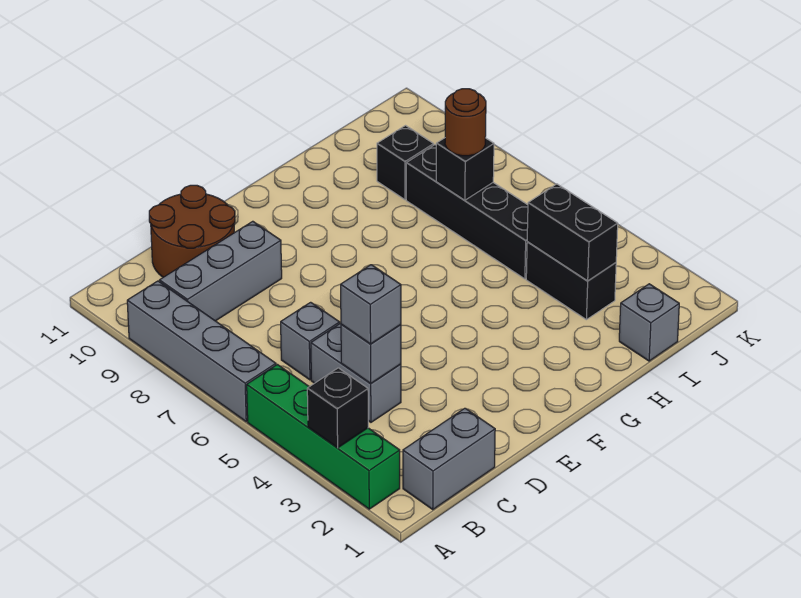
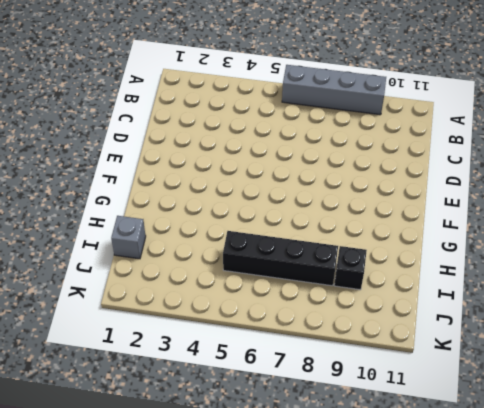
none -> green 1x4 brick [247,364,400,509]
none -> grey 1x2 brick [403,408,495,509]
none -> grey 1x3 brick [159,221,282,321]

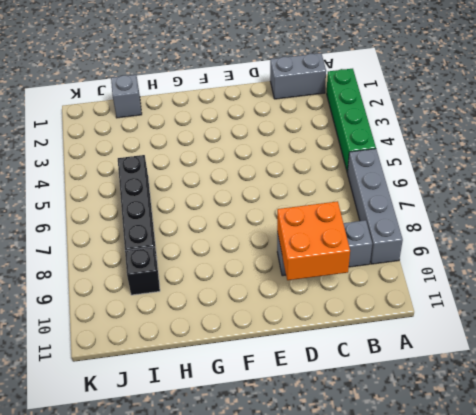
orange 2x2 brick [277,201,350,280] -> none
none -> grey 1x2 brick [311,323,401,422]
none -> grey 1x1 brick [281,302,340,380]
none -> brown 2x2 round brick [149,185,235,277]

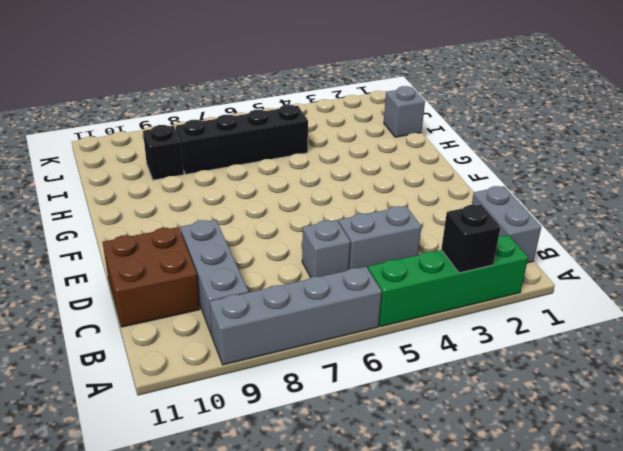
brown 2x2 brick [103,227,200,327] -> brown 2x2 round brick [149,185,235,277]
none -> black 1x2 brick [526,242,616,320]
none -> grey 1x1 brick [341,324,401,384]
none -> black 1x2 brick [527,184,618,281]

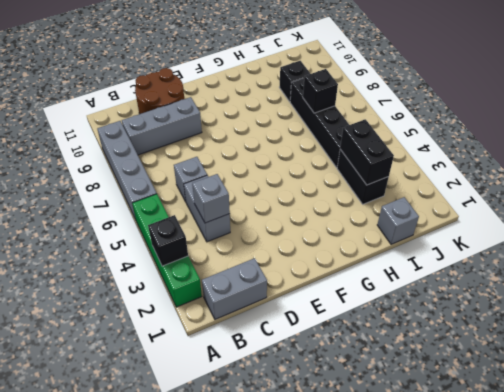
none -> grey 1x1 brick [341,265,401,344]
none -> brown 1x1 round brick [445,89,486,156]

